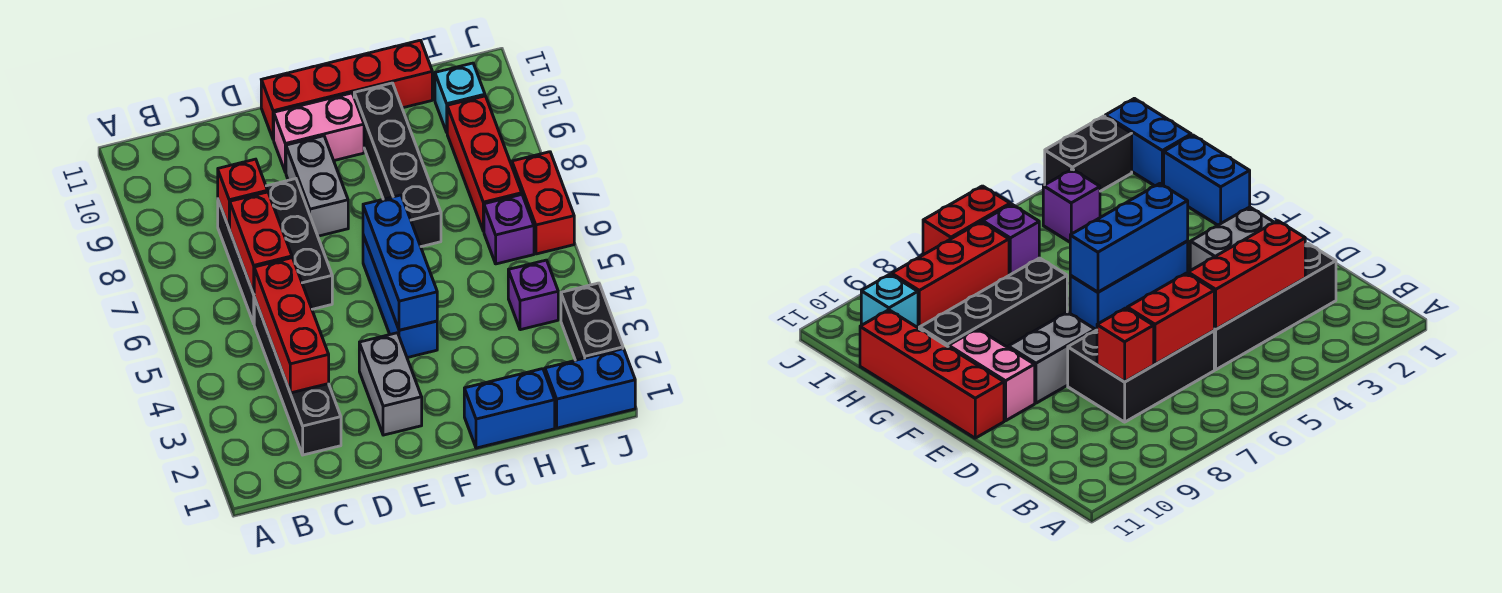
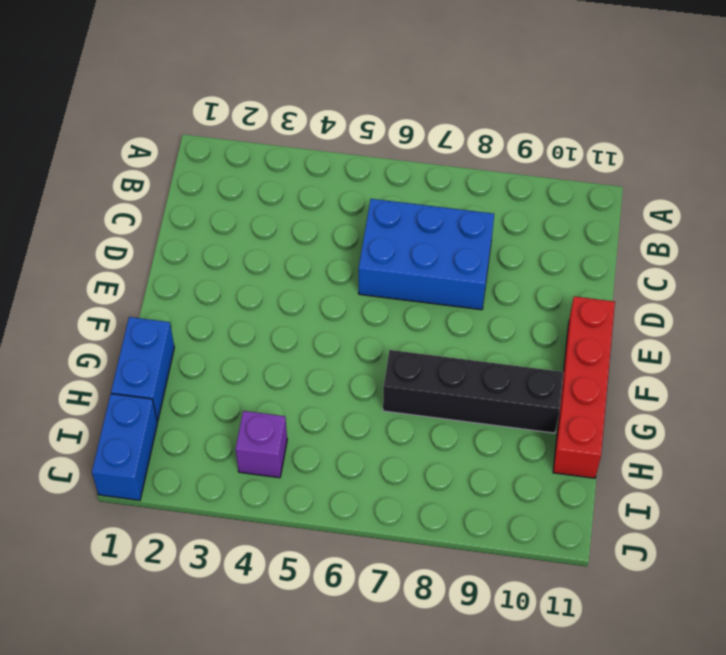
blue 2x3 brick [359,199,494,310] -> black 2x3 brick [218,179,332,323]
none -> black 1x4 brick [254,298,341,455]
none -> grey 1x2 brick [359,333,422,435]
none -> grey 1x2 brick [286,136,348,236]

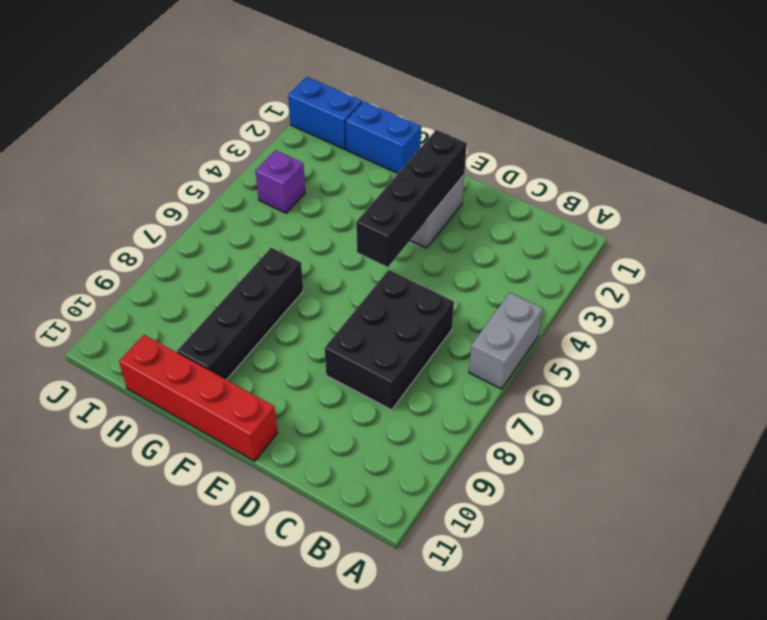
grey 1x2 brick [469,293,543,389] -> grey 1x2 brick moved to [286,136,348,236]
black 1x4 brick [356,130,467,267] -> black 1x4 brick moved to [254,298,341,455]
none -> pink 1x2 brick [274,93,364,172]
none -> blue 1x3 brick [363,235,437,358]
none -> purple 1x1 brick [484,195,534,264]

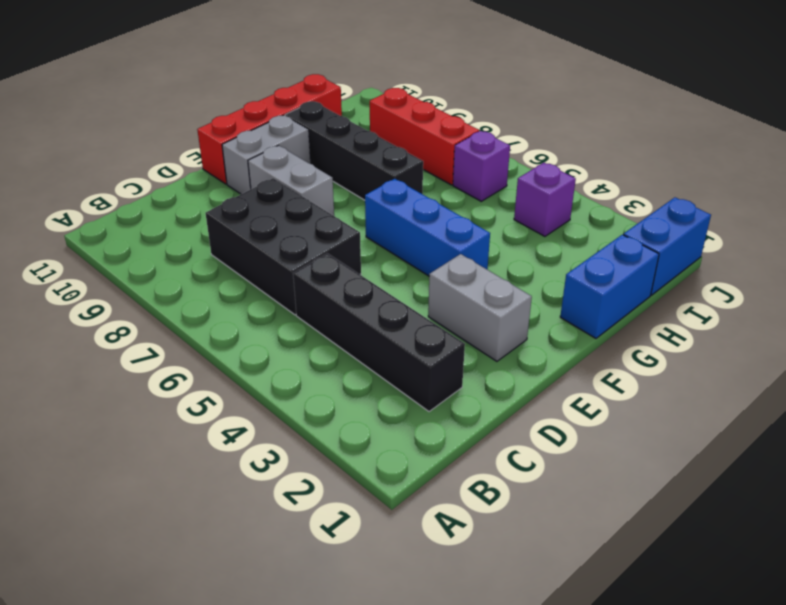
grey 1x2 brick [222,115,310,194] -> pink 1x2 brick [274,93,364,172]
none -> cyan 1x1 brick [435,63,485,132]
none -> black 1x2 brick [561,283,623,360]
none -> red 1x2 brick [512,152,574,254]

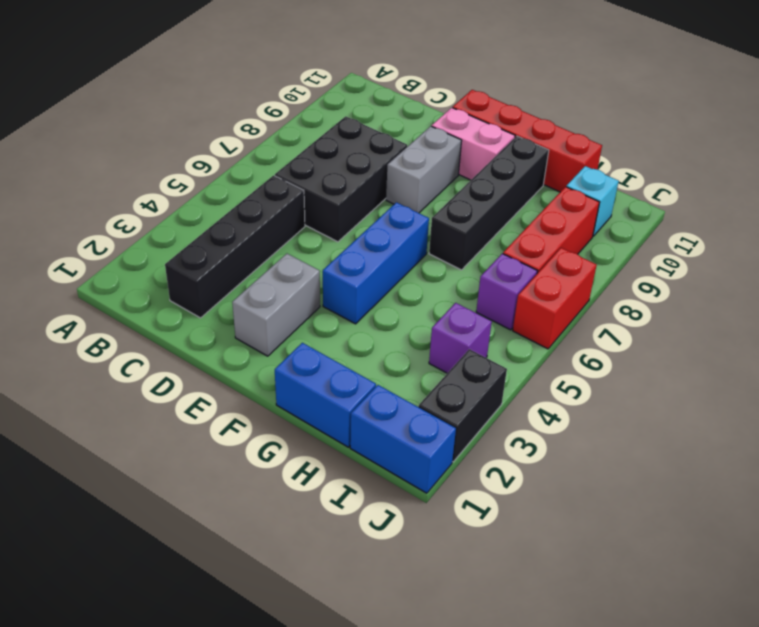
none -> red 1x3 brick [254,258,329,393]
none -> red 1x2 brick [229,192,292,294]
none -> red 1x1 brick [218,159,268,228]

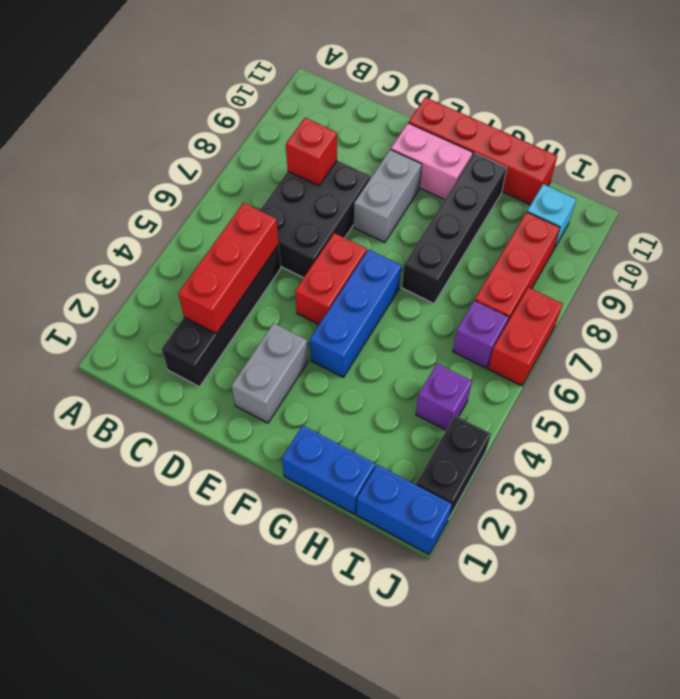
red 1x2 brick [295,233,367,324] -> red 1x2 brick moved to [229,192,292,294]
none -> blue 1x3 brick [363,195,437,330]

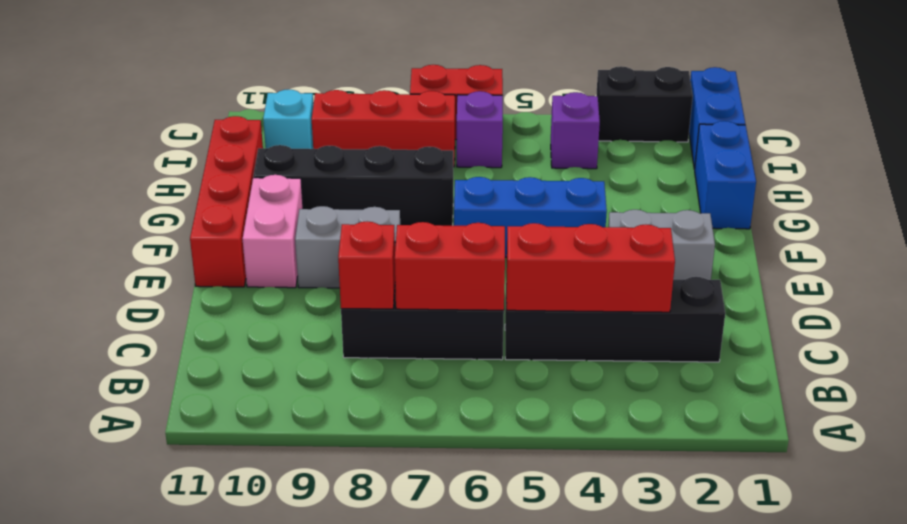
none -> blue 1x3 brick [363,195,437,330]

